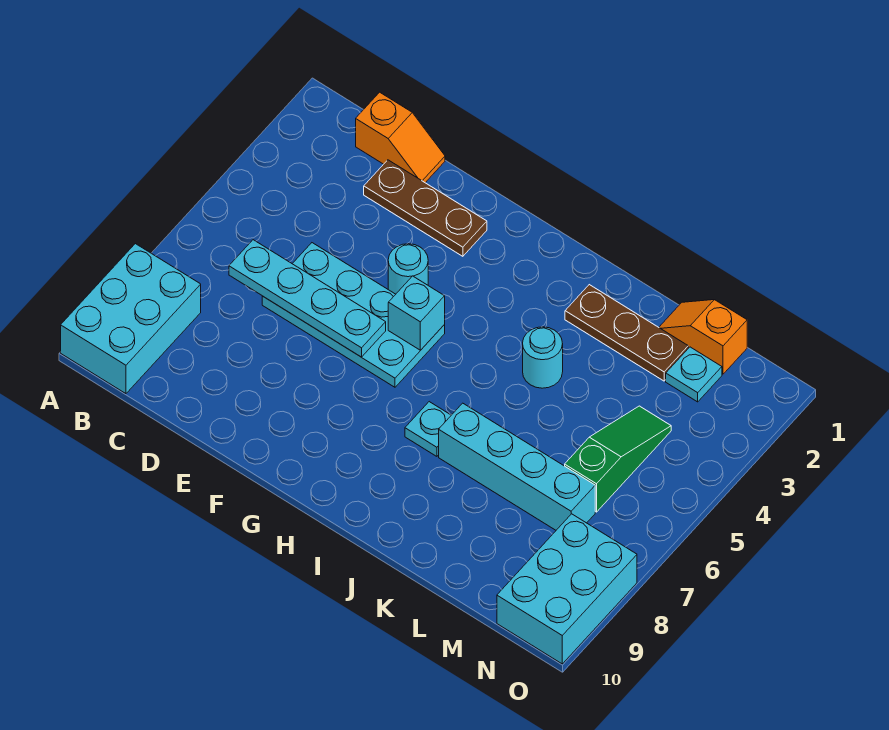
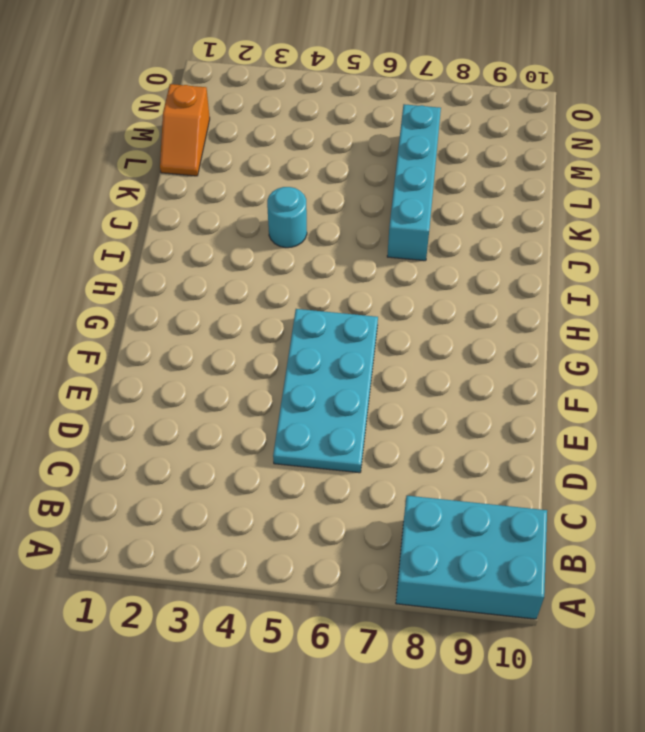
none -> orange 1x2 slope [356,92,445,183]
none -> brown 1x3 plate [364,160,487,256]
none -> cyan 1x1 round brick [388,244,428,294]

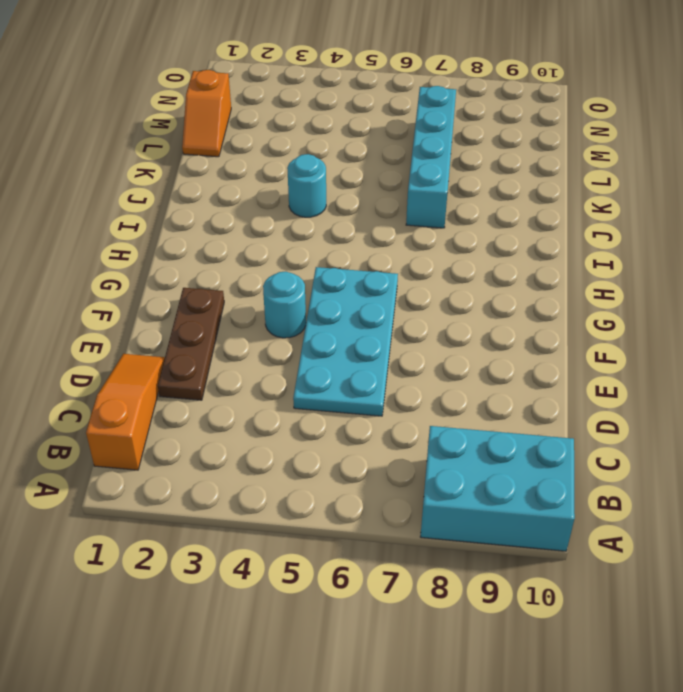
orange 1x3 slope [86,354,165,470] -> orange 1x2 slope [356,92,445,183]
none -> cyan 1x1 plate [405,402,451,456]
none -> brown 1x3 plate [565,285,688,381]
none -> cyan 1x1 plate [666,347,722,402]

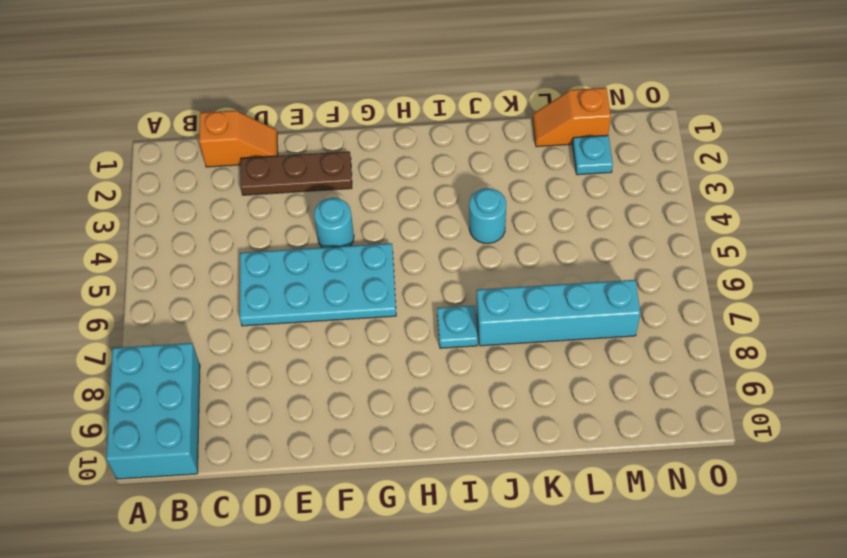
none -> brown 1x3 plate [565,285,688,381]
none -> green 1x3 slope [565,406,671,512]
none -> cyan 2x3 brick [497,514,637,664]

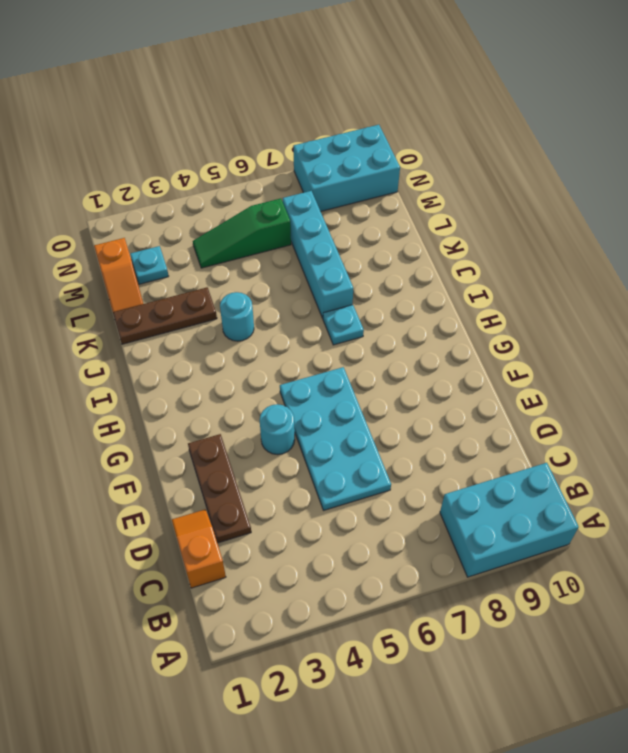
brown 1x3 plate [113,287,217,344] -> brown 1x3 plate turned to [565,285,688,381]
none -> cyan 1x4 plate [229,240,386,357]
none -> cyan 1x1 brick [388,276,445,350]

